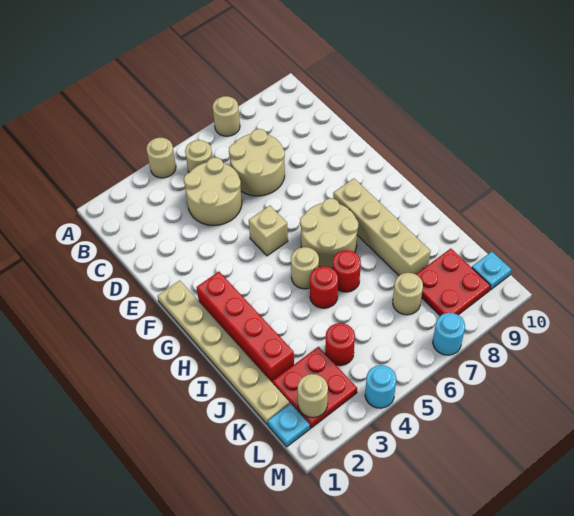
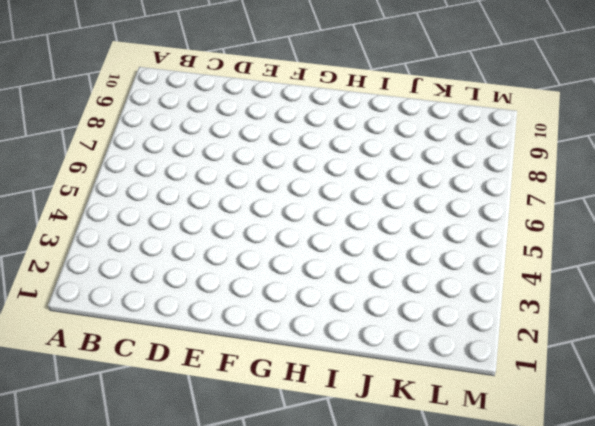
none -> tan 1x1 round brick [146,138,176,178]
none -> tan 1x1 round brick [213,96,240,136]
none -> tan 1x1 round brick [185,140,213,173]

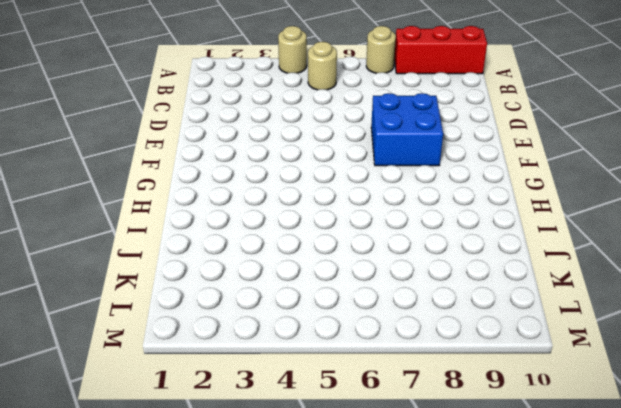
red 1x3 brick [394,26,487,74] -> none
blue 2x2 brick [371,93,443,166] -> none
none -> tan 2x2 round brick [184,158,242,225]
none -> tan 2x2 round brick [229,129,285,196]
none -> tan 1x6 plate [158,281,290,424]

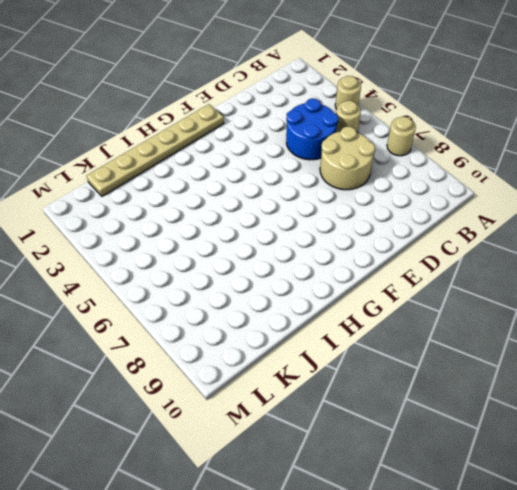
blue 2x2 round brick [286,98,338,160] -> tan 2x2 round brick [184,158,242,225]
none -> tan 1x1 brick [249,206,288,256]
none -> red 1x4 brick [197,272,294,382]
none -> tan 2x2 round brick [300,198,358,268]

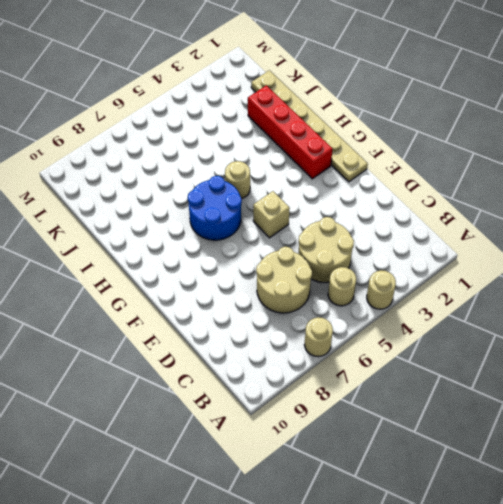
blue 2x2 round brick [188,176,242,240] -> tan 2x2 round brick [300,198,358,268]
none -> tan 1x4 brick [333,179,431,275]
none -> red 1x1 round brick [310,266,338,308]
none -> red 1x1 round brick [332,250,361,292]

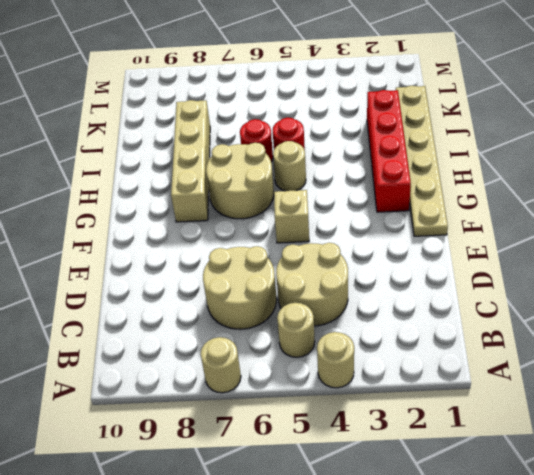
none -> red 2x2 plate [272,347,357,428]
none -> red 1x1 round brick [325,323,355,366]
none -> tan 1x1 round brick [393,273,423,315]

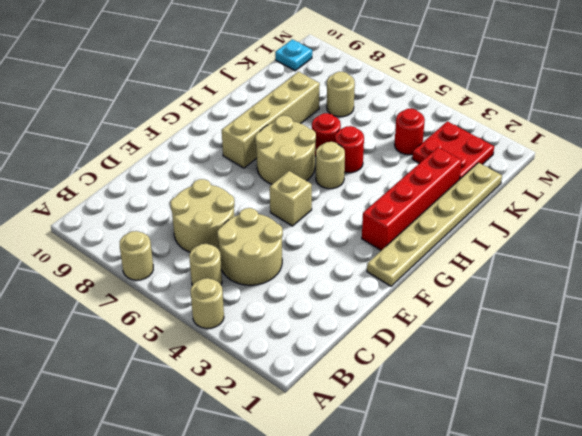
none -> red 2x2 plate [416,249,490,316]
none -> cyan 1x1 plate [268,403,310,447]
none -> cyan 1x1 round brick [365,365,396,408]

